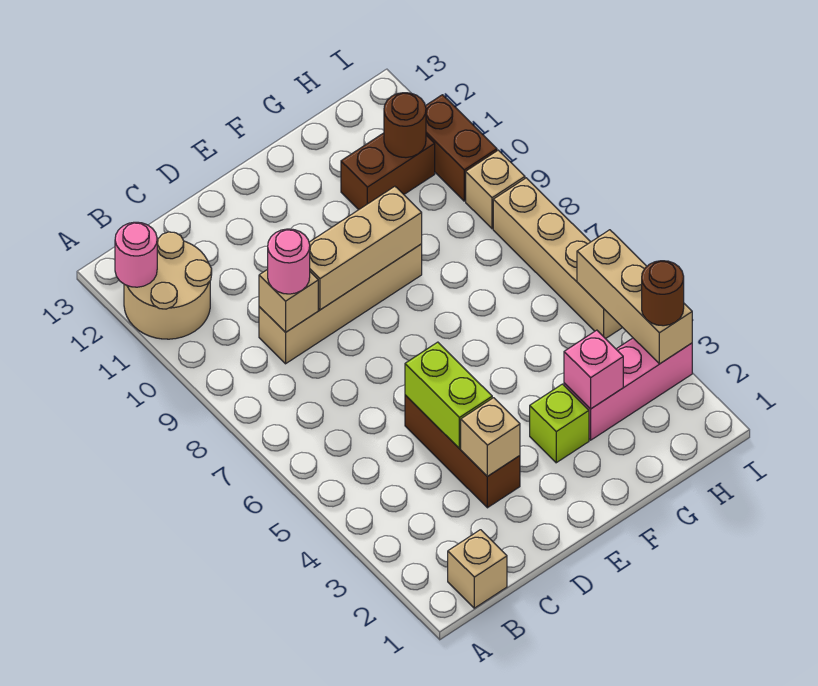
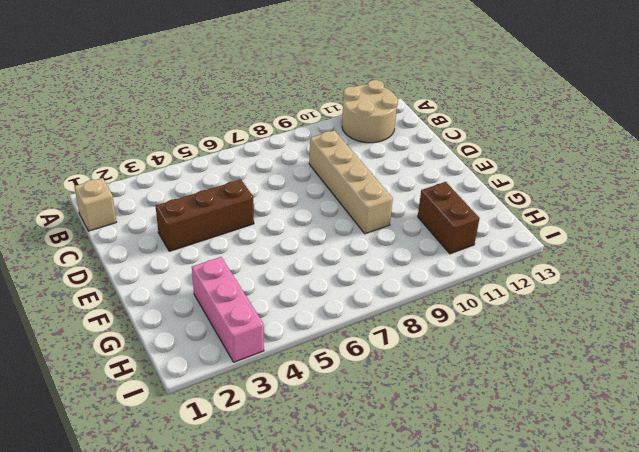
none -> lime 1x1 brick [530,384,589,463]
none -> tan 1x4 brick [493,178,623,339]
none -> tan 1x1 brick [466,150,525,229]

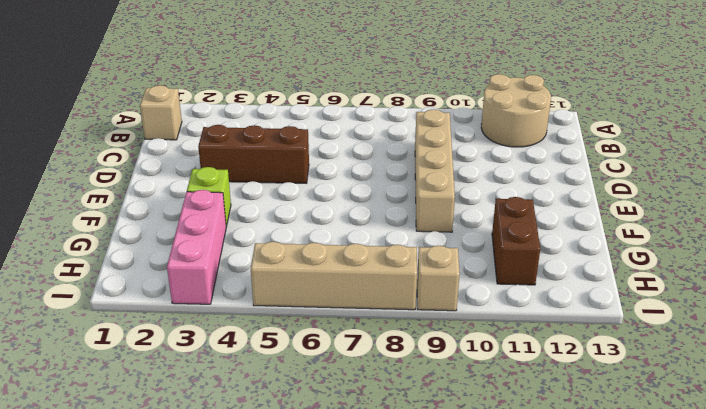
none -> brown 1x2 brick [425,95,497,201]
none -> pink 1x1 round brick [115,222,157,287]
none -> tan 1x1 brick [259,269,318,332]

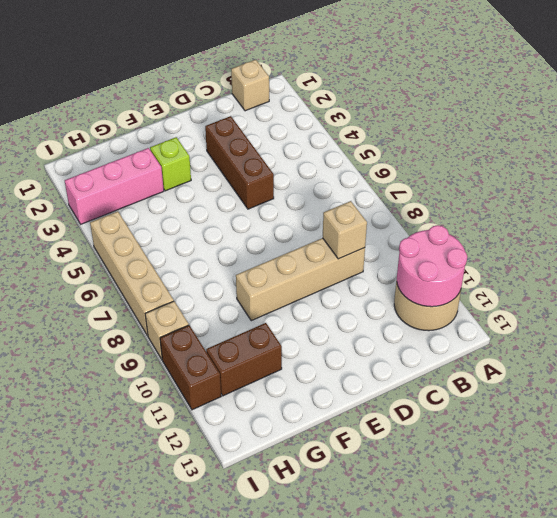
pink 2x2 round brick [397,225,467,307] -> pink 1x1 round brick [115,222,157,287]
none -> tan 1x1 brick [461,398,520,476]
none -> lime 1x2 brick [405,342,492,449]
none -> tan 1x3 brick [309,186,422,310]

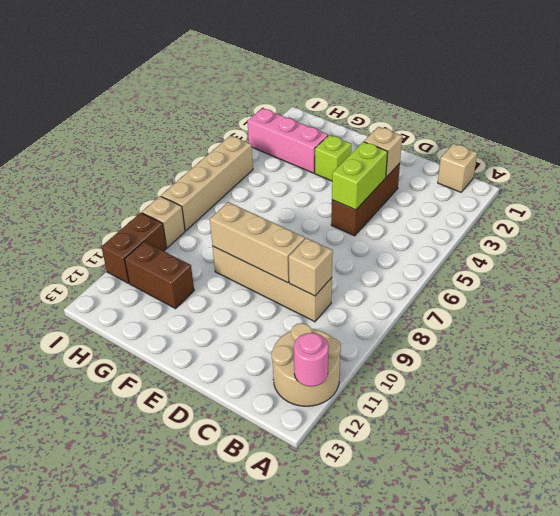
none -> pink 1x1 brick [564,330,623,409]
none -> brown 1x1 round brick [384,93,426,158]
none -> tan 1x3 brick [577,230,692,364]

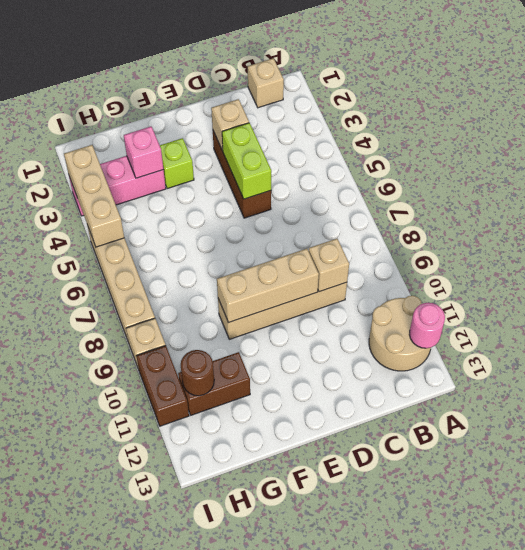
none -> pink 1x1 round brick [268,229,310,294]
none -> brown 1x1 round brick [642,261,684,326]

